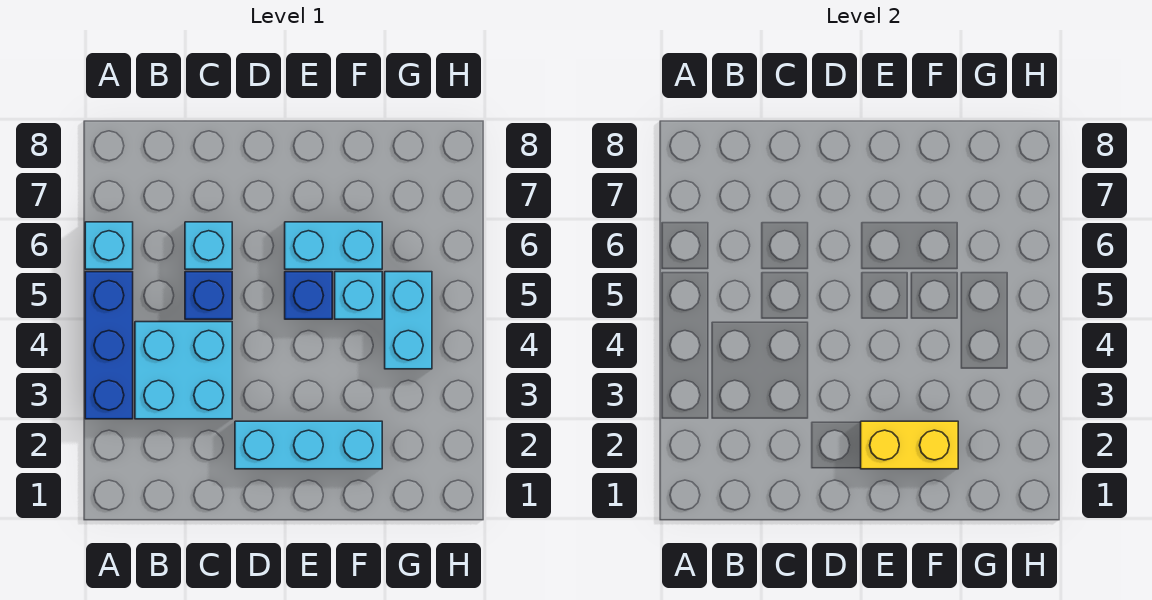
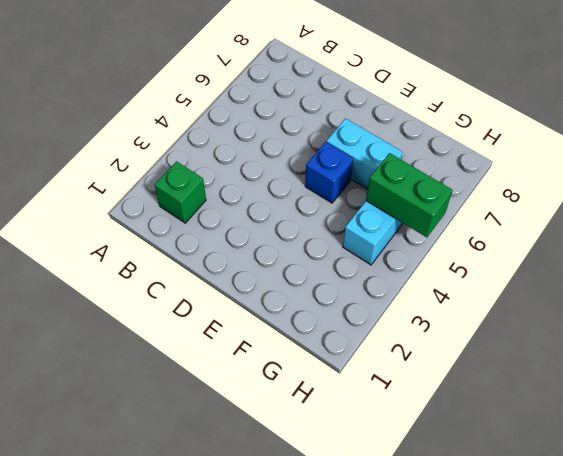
green 1x1 brick [155,161,206,223] -> none
green 1x2 brick [366,153,453,238] -> none
none -> blue 1x3 brick [85,272,133,419]
none -> cyan 1x1 brick [85,222,133,269]

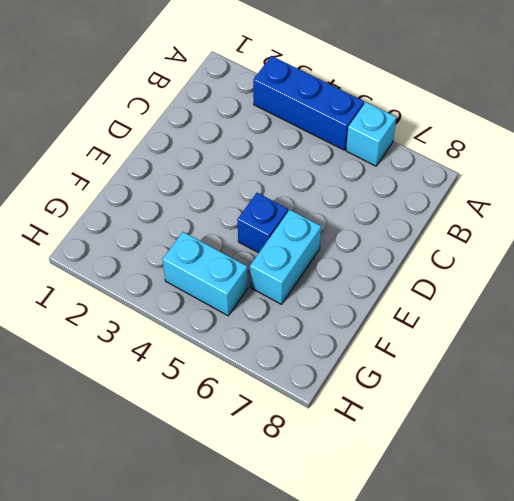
none -> cyan 2x2 brick [135,322,232,419]
none -> blue 1x1 brick [185,272,232,319]

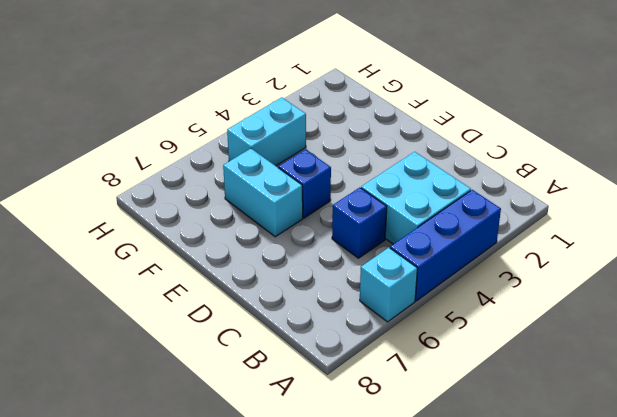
none -> cyan 1x1 brick [185,222,232,269]
none -> cyan 1x3 brick [235,421,382,469]

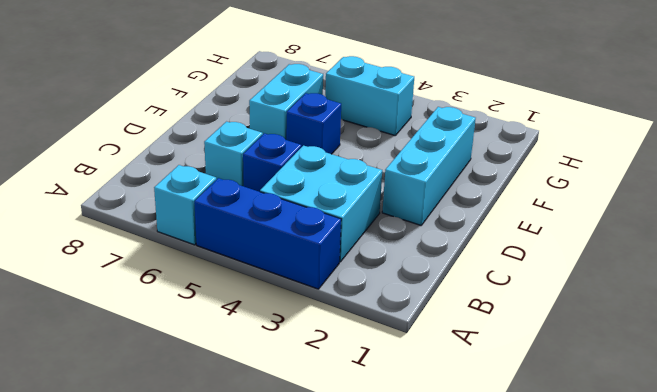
none -> cyan 1x1 brick [335,272,382,319]
none -> yellow 1x2 brick [861,421,958,469]

